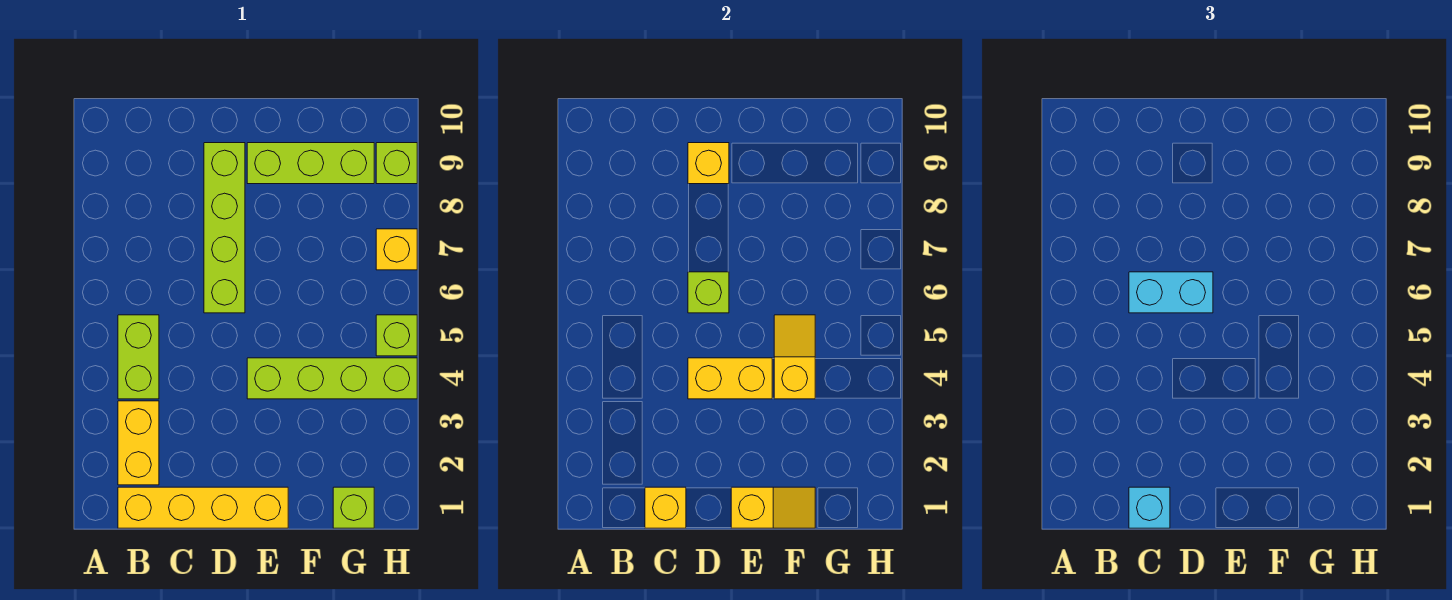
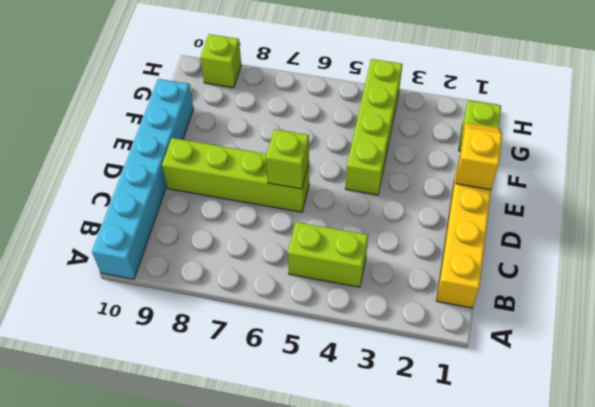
cyan 1x6 brick [92,79,194,279] -> none
none -> yellow 1x2 brick [118,401,159,485]
none -> lime 1x3 brick [247,143,374,184]
none -> lime 1x1 brick [376,315,417,356]

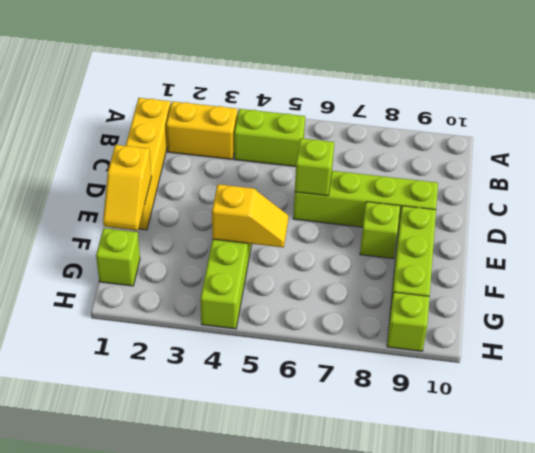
lime 1x1 brick [360,202,400,259] -> lime 1x1 brick moved to [376,315,417,356]
none -> yellow 1x1 brick [376,229,417,270]
none -> yellow 1x1 brick [645,487,686,528]
none -> yellow 1x2 brick [688,358,772,399]

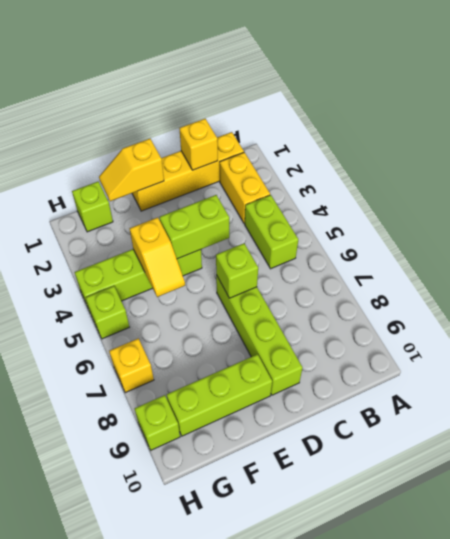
lime 1x2 brick [160,195,229,259] -> yellow 1x2 brick [688,358,772,399]
none -> yellow 1x1 brick [688,143,729,184]
none -> cyan 1x1 brick [1129,487,1170,528]
none -> cyan 1x2 brick [1129,272,1213,313]

